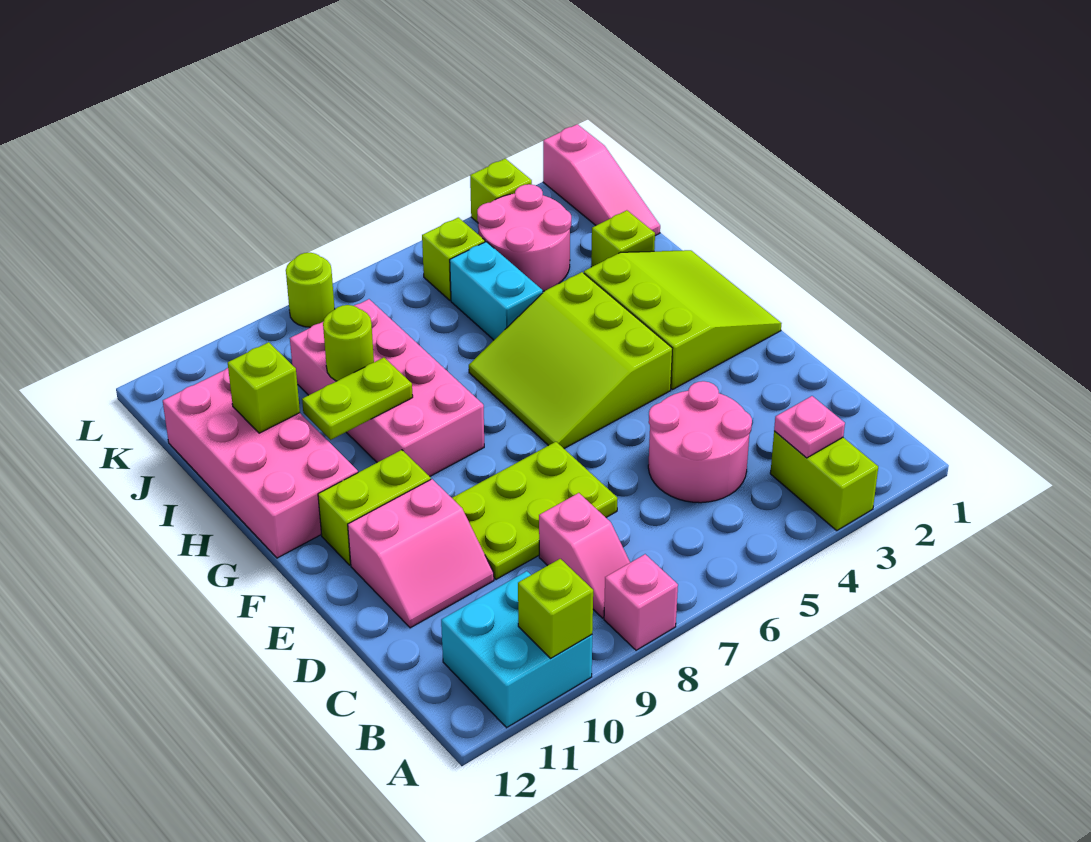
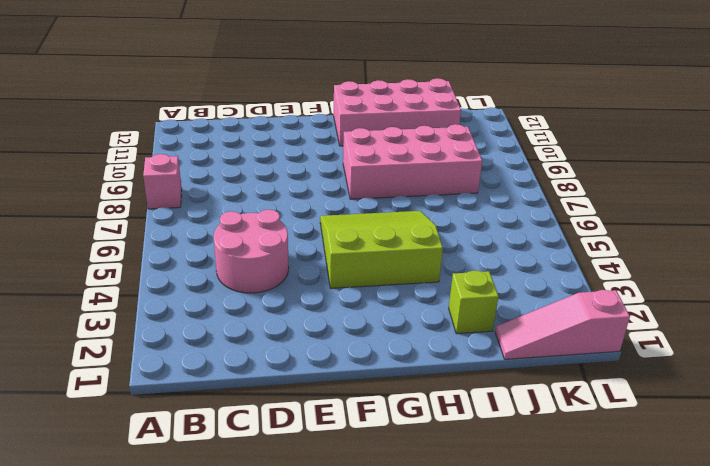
none -> lime 1x2 brick [770,431,878,530]
none -> cyan 2x2 brick [441,571,592,728]
none -> pink 1x2 slope [539,493,630,618]

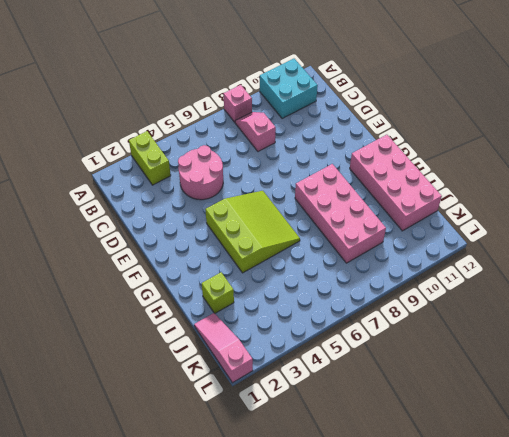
none -> lime 2x3 plate [452,442,618,579]
none -> pink 2x2 slope [348,479,494,628]
none -> lime 3x3 slope [584,250,782,390]

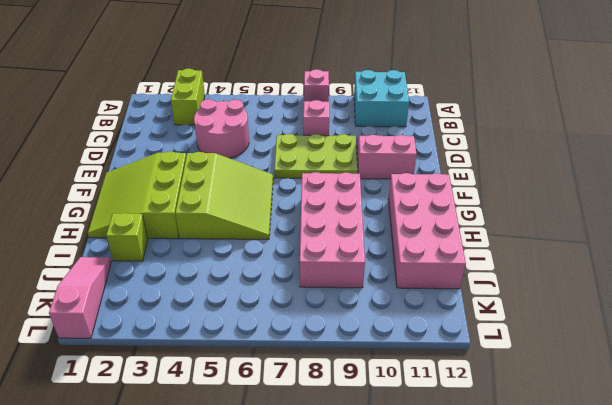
none -> lime 1x2 brick [318,450,431,565]
none -> cyan 1x2 brick [450,242,543,340]
none -> pink 2x2 round brick [477,184,571,291]

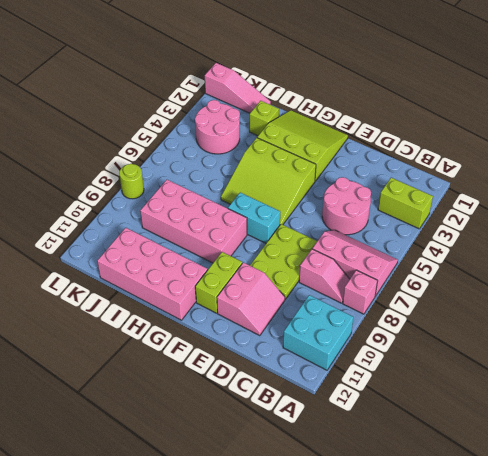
pink 2x3 slope [313,230,398,296] -> none
cyan 1x2 brick [228,193,280,243] -> cyan 1x2 brick moved to [450,242,543,340]
none -> lime 1x1 brick [422,218,485,300]
none -> lime 1x1 brick [470,159,532,223]
none -> lime 1x1 brick [518,559,593,658]

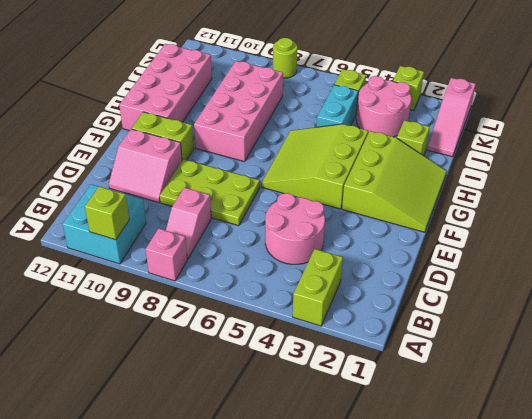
none -> pink 1x1 plate [774,396,845,458]
none -> lime 1x2 plate [302,358,413,440]
none -> lime 1x1 round brick [323,305,374,381]

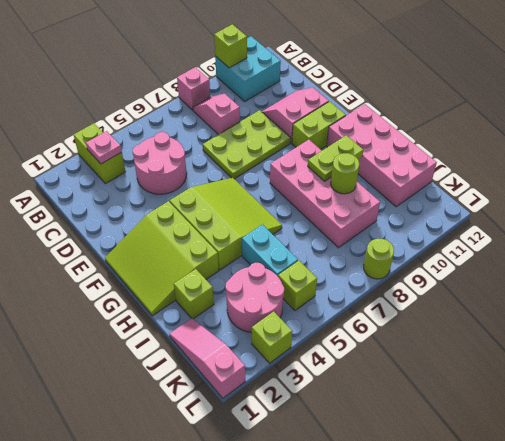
none -> lime 1x1 brick [228,342,300,433]

